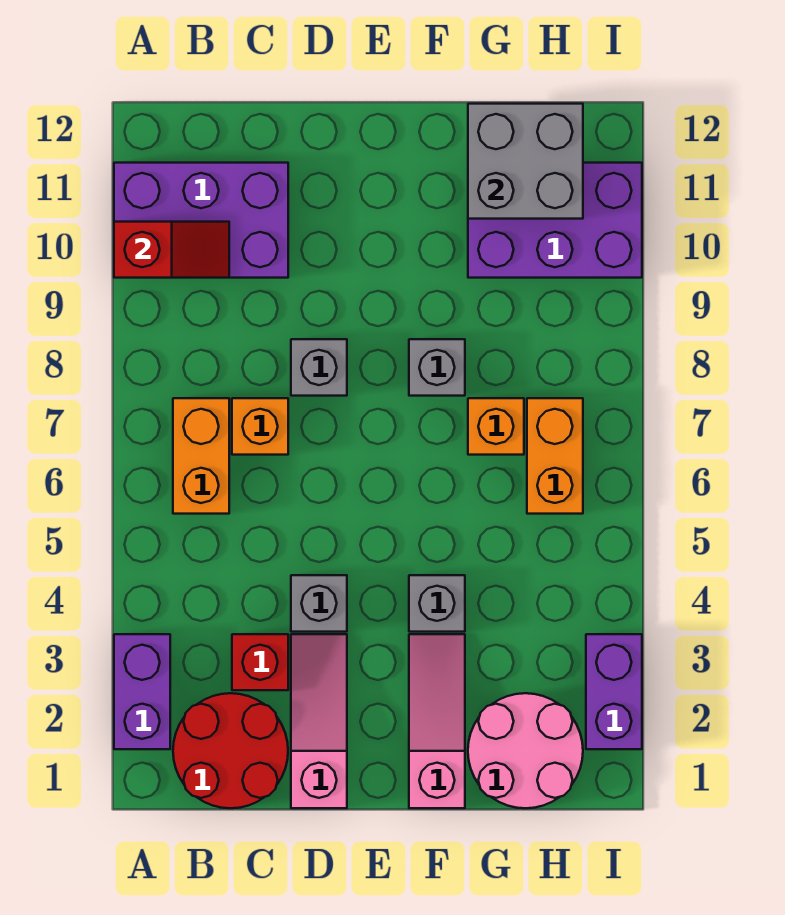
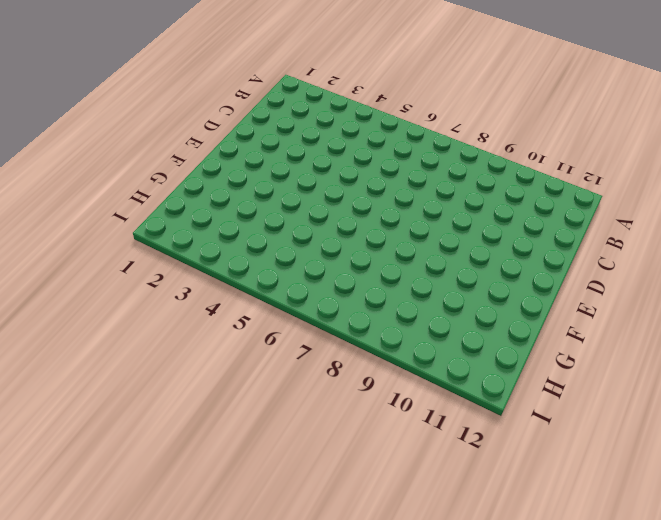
none -> purple 1x2 brick [114,634,170,749]
none -> purple 2x3 brick [114,163,288,278]
none -> red 2x2 round brick [173,693,288,808]

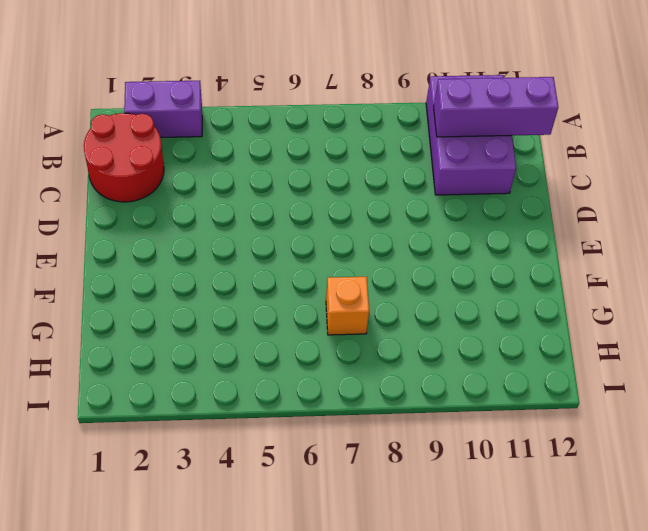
purple 1x3 brick [434,77,558,137] -> red 1x2 slope [114,222,229,278]
none -> orange 1x2 brick [173,398,229,514]
none -> red 1x1 brick [232,634,288,690]
none -> orange 1x1 brick [232,398,288,455]

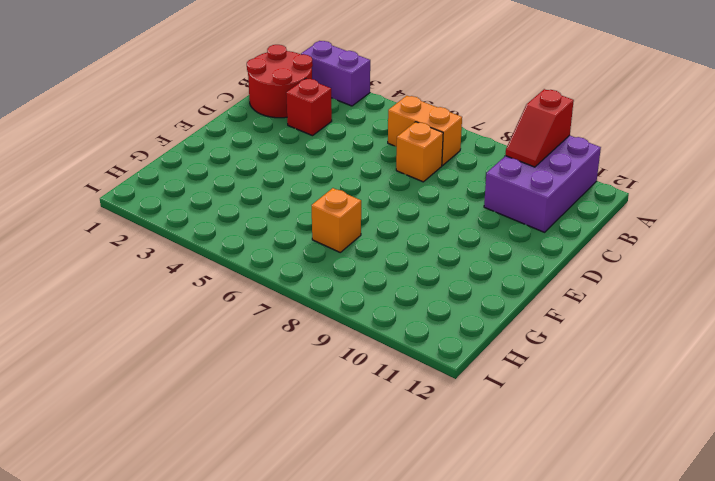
none -> pink 1x3 slope [291,634,347,808]
none -> grey 1x1 brick [291,575,347,632]
none -> grey 1x1 brick [291,339,347,396]

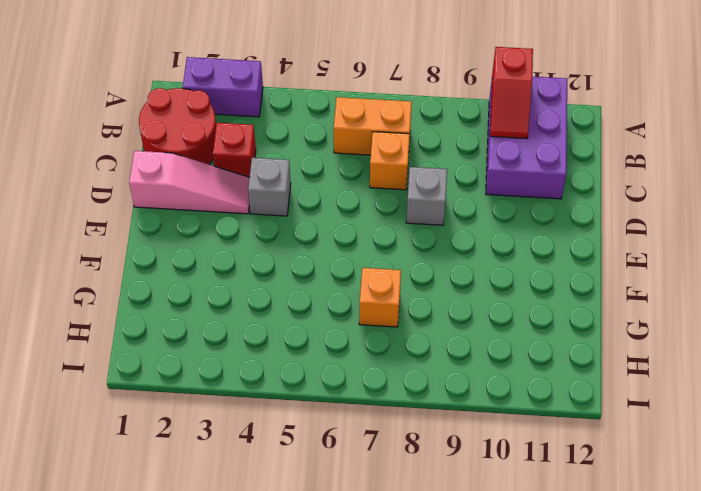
none -> pink 1x3 slope [409,634,465,808]
none -> grey 1x1 brick [409,575,465,632]
none -> grey 1x1 brick [409,339,465,396]

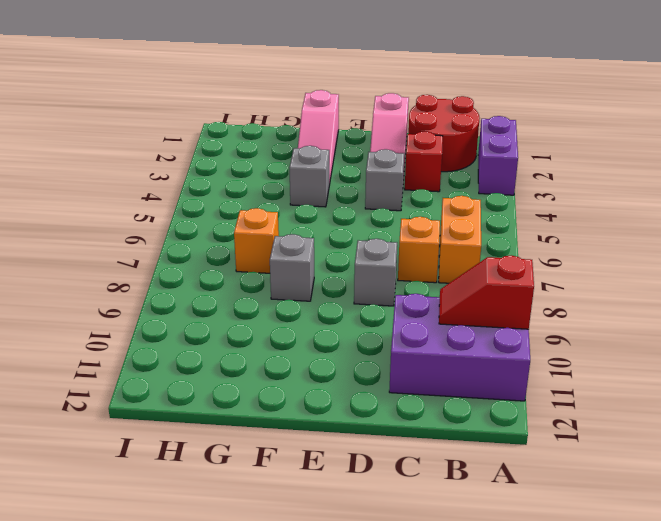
none -> pink 2x2 round brick [468,693,583,808]
none -> purple 2x3 brick [468,163,642,278]
none -> orange 1x2 brick [527,398,583,514]

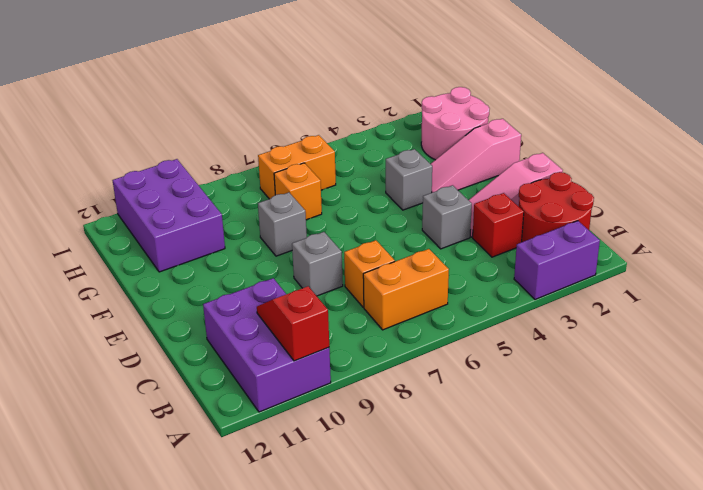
none -> purple 1x2 brick [586,634,642,749]
none -> grey 2x2 brick [468,104,583,219]

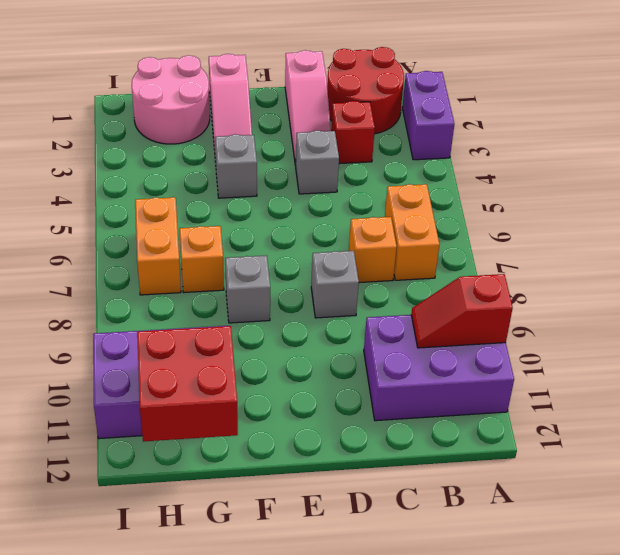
red 2x2 brick [137,326,238,442] -> grey 2x2 brick [468,104,583,219]
none -> purple 1x2 brick [586,634,642,749]

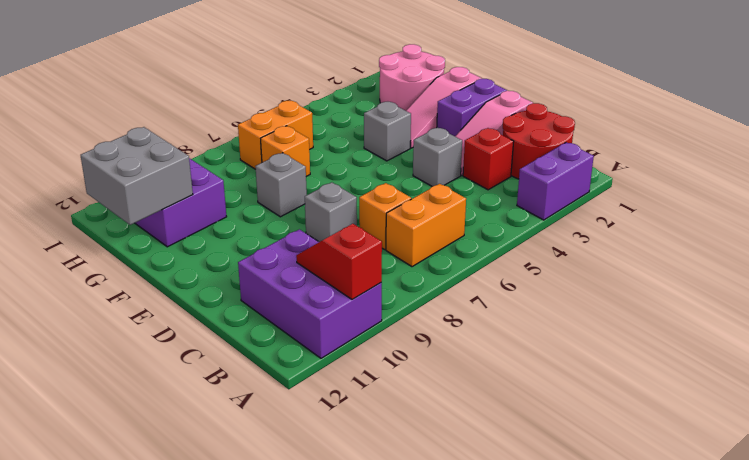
purple 1x2 brick [437,78,507,136] -> purple 1x2 brick moved to [586,634,642,749]

